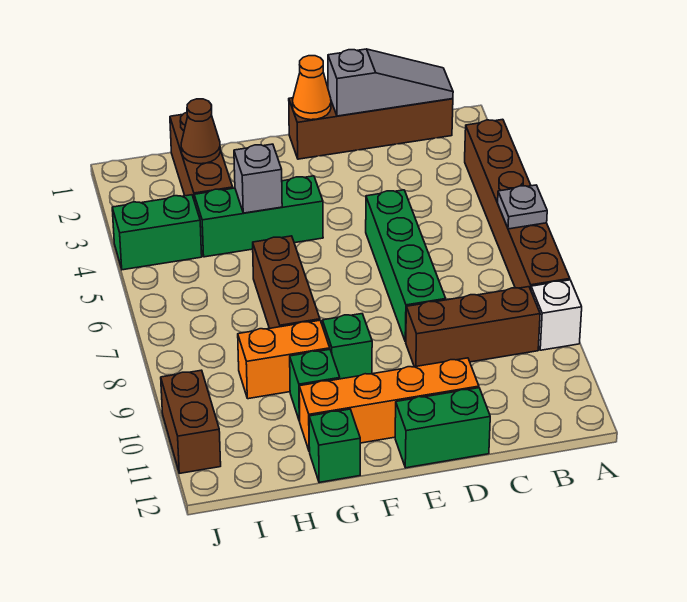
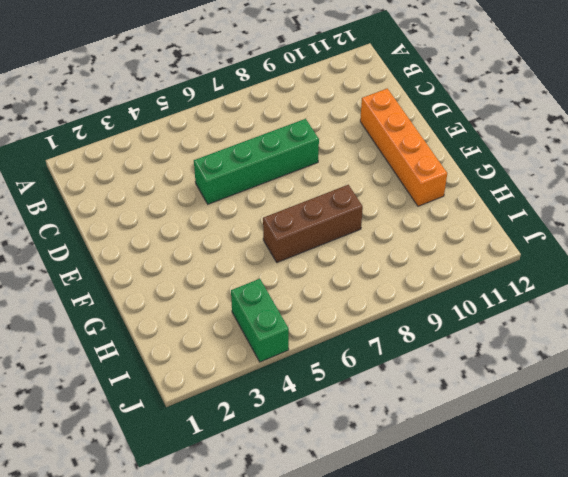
none -> brown 1x6 brick [465,119,570,290]
none -> white 1x1 brick [531,280,582,350]
none -> brown 1x4 brick [289,98,453,159]

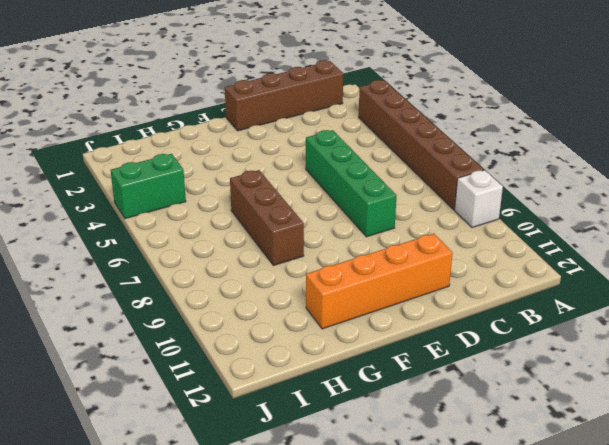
none -> brown 1x3 brick [406,287,540,367]
none -> green 1x2 brick [395,388,490,468]
none -> green 1x3 brick [194,176,323,257]

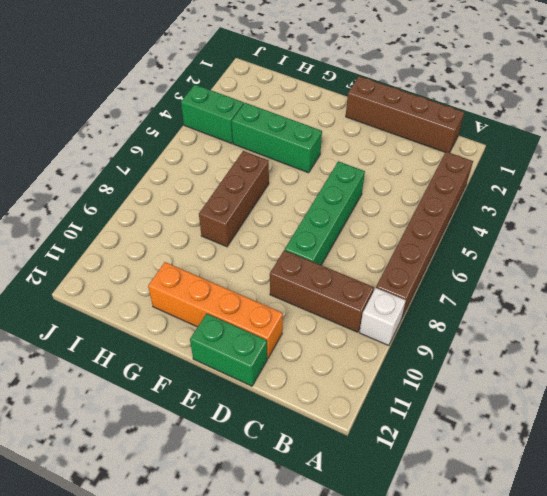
none -> green 1x1 brick [322,314,372,379]
none -> orange 1x2 brick [238,320,330,399]
none -> green 1x1 brick [290,349,340,421]

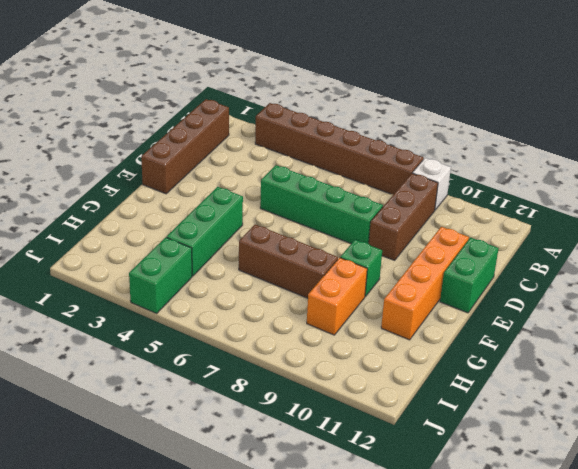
none -> green 1x1 brick [290,349,340,421]
none -> green 1x1 brick [309,409,360,482]
none -> brown 1x3 brick [170,113,233,199]

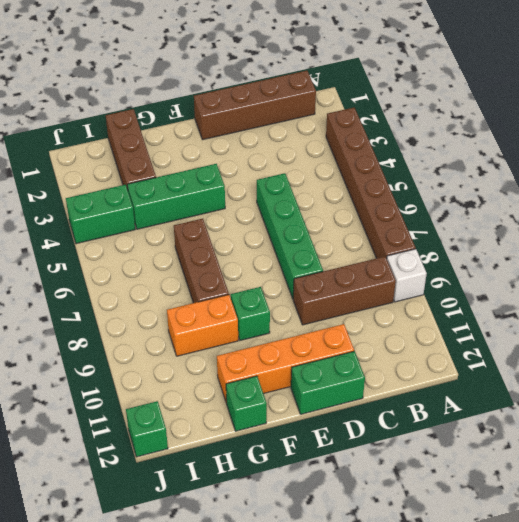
green 1x1 brick [126,401,168,457] -> green 1x1 brick moved to [290,349,340,421]
none -> brown 1x2 brick [161,370,221,473]
none -> grey 1x1 plate [498,185,547,229]
none -> grey 1x3 slope [328,49,453,116]

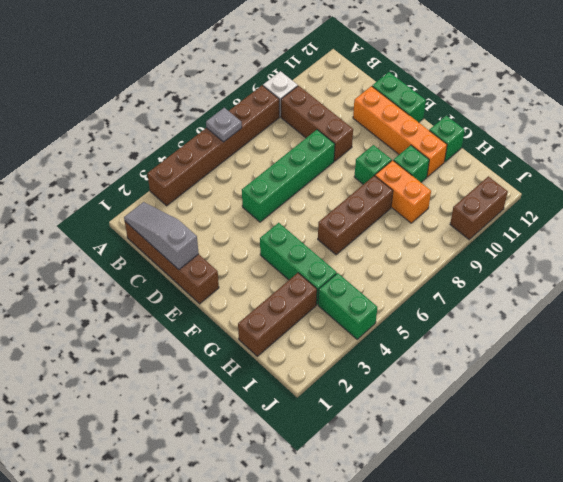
none -> orange 1x1 cone [293,56,331,120]
none -> grey 1x1 brick [234,144,282,213]
none -> brown 1x1 cone [181,99,220,164]

